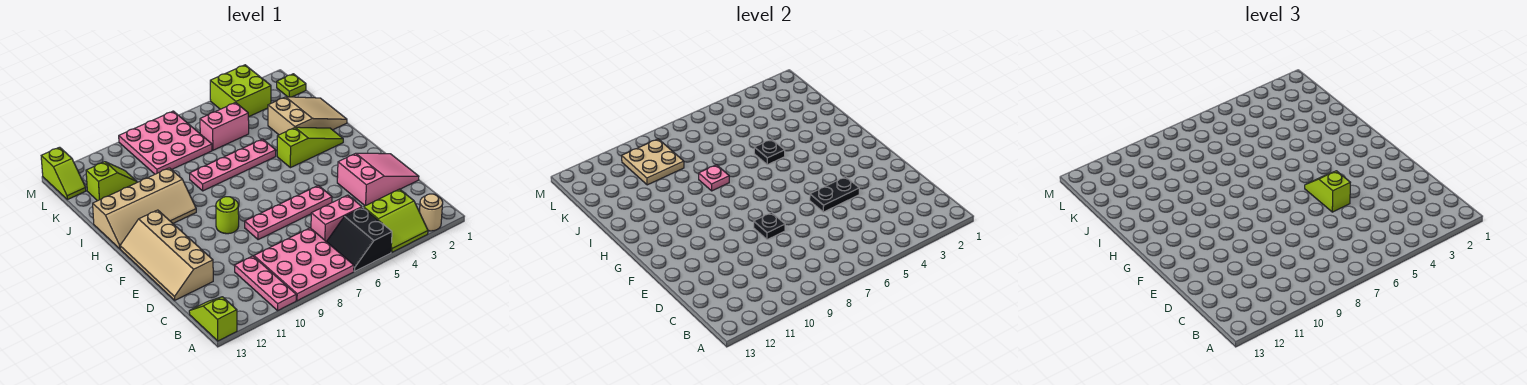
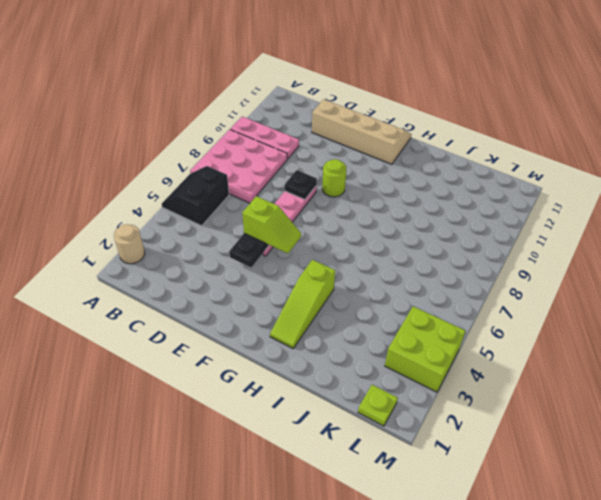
black 2x2 slope [162,166,229,226] -> black 2x2 slope turned to [327,207,392,271]
none -> lime 2x2 slope [364,189,428,252]
none -> lime 1x2 slope [189,297,237,341]
none -> pink 1x2 brick [311,195,362,242]

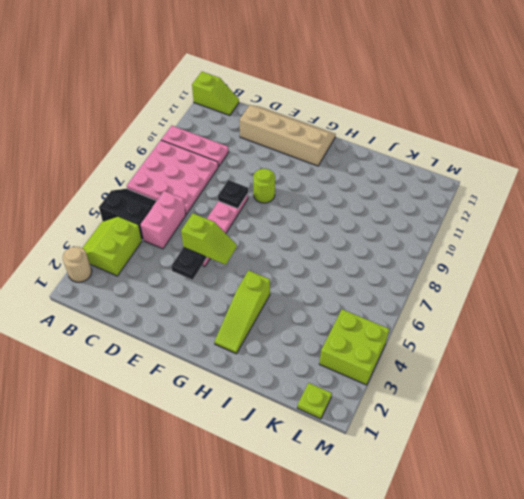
none -> pink 2x3 slope [337,153,419,206]
none -> tan 2x4 slope [93,168,196,249]
none -> tan 2x3 slope [268,97,347,135]

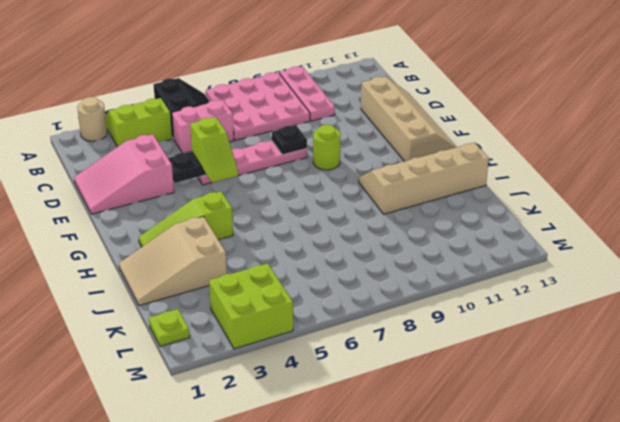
none -> lime 1x2 slope [189,297,237,341]
none -> pink 1x4 plate [190,139,276,191]
none -> pink 1x2 brick [200,103,249,150]

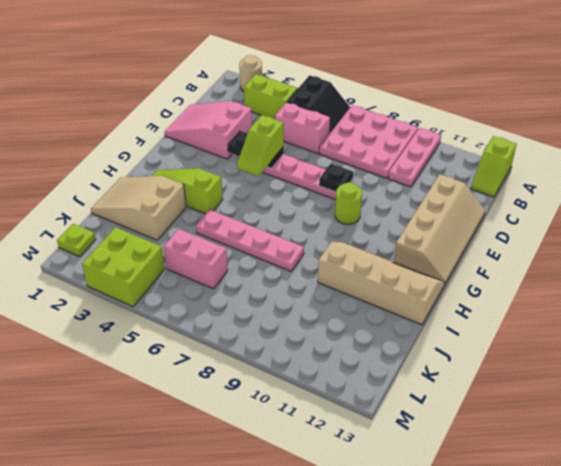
none -> pink 3x3 plate [119,111,212,174]
none -> lime 1x2 slope [86,162,137,201]
none -> lime 1x2 slope [41,147,86,200]

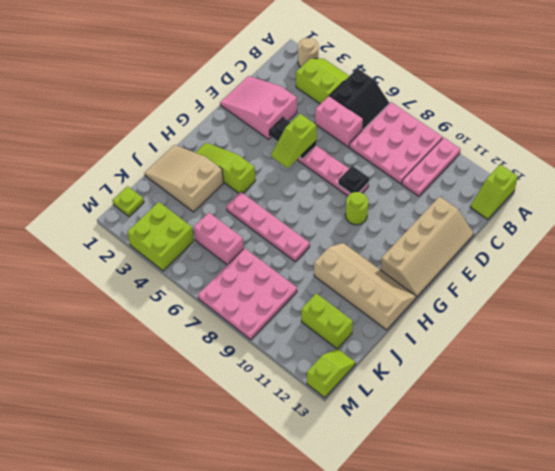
lime 1x2 brick [301,293,353,349] -> lime 1x2 slope [86,162,137,201]
none -> black 1x1 plate [754,139,785,165]
none -> pink 1x1 plate [699,165,729,191]
none -> tan 2x2 plate [622,139,684,185]

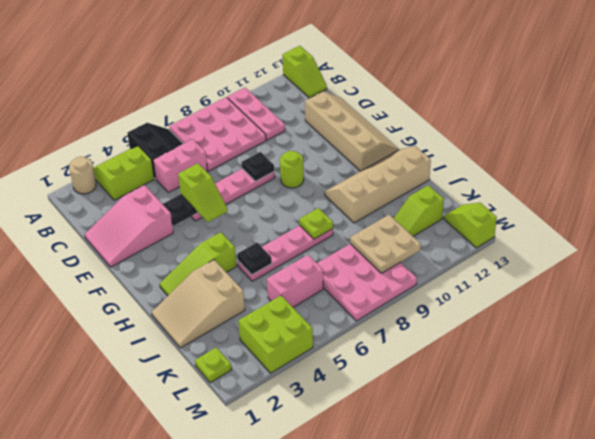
lime 1x1 plate [299,208,333,239] -> pink 1x1 plate [699,165,729,191]

